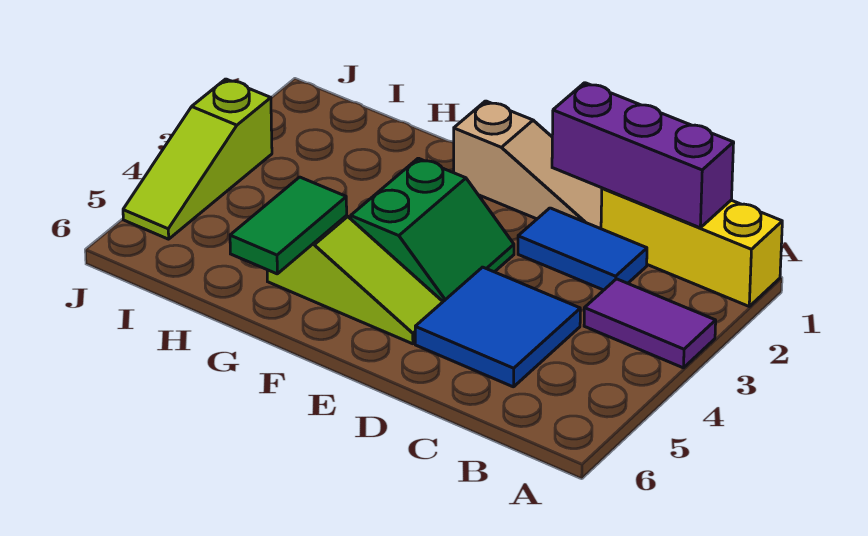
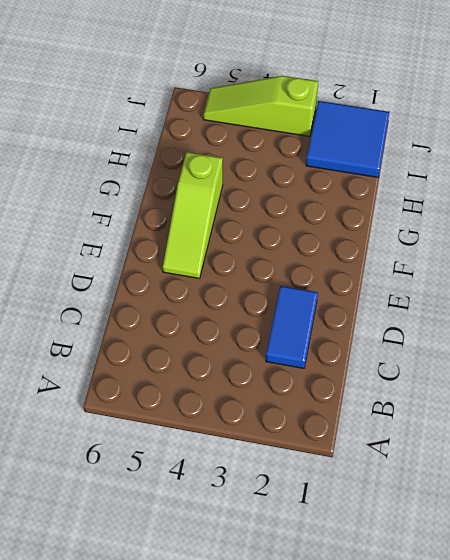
blue 2x2 tile [306,101,390,177] -> blue 2x2 tile moved to [415,267,580,387]
none -> yellow 1x3 brick [601,188,782,306]
none -> purple 1x2 tile [584,279,716,368]

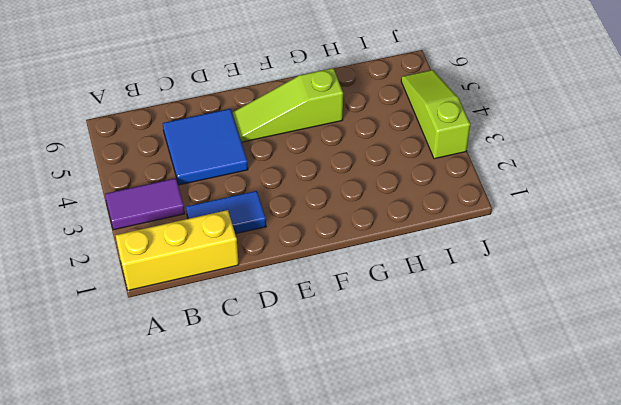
none -> tan 1x3 slope [454,101,602,229]
none -> green 2x2 slope [351,158,514,301]

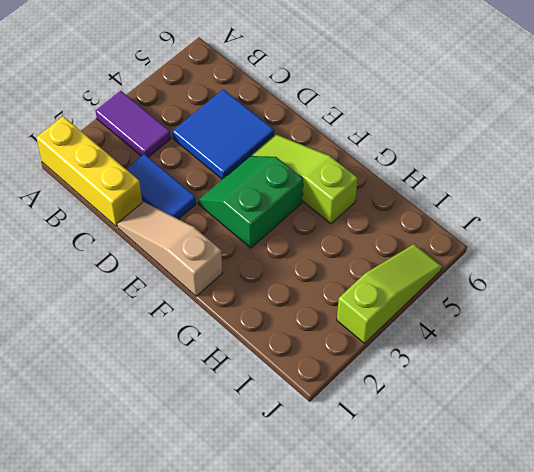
none -> purple 1x3 brick [552,83,734,228]
none -> green 1x2 tile [230,177,347,274]

